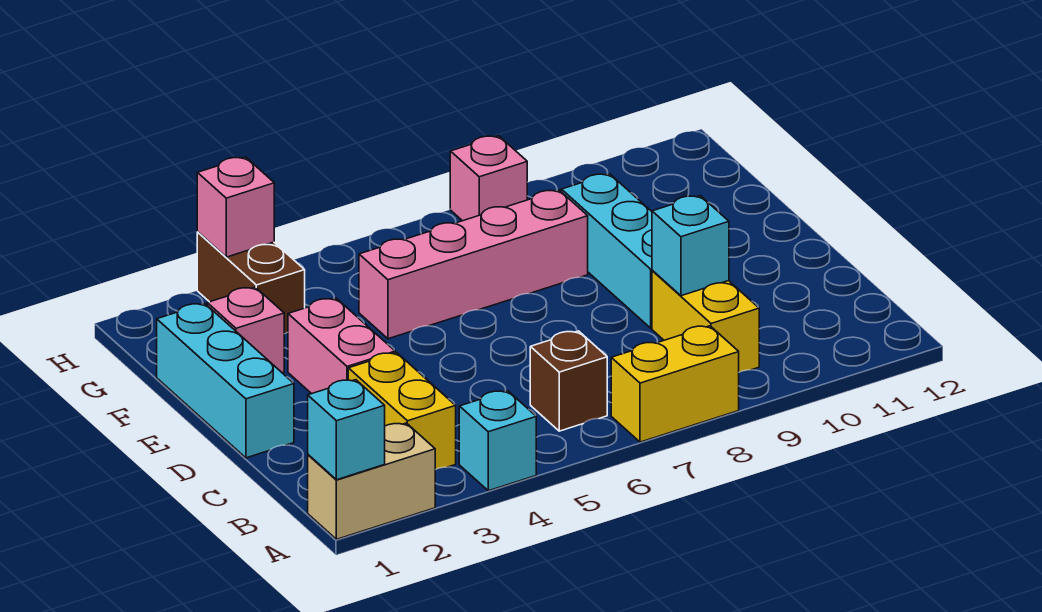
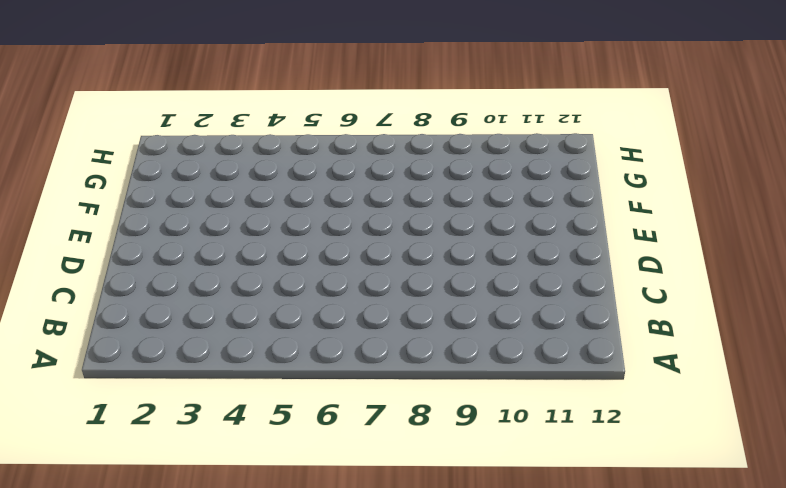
none -> tan 1x2 brick [308,423,435,539]
none -> cyan 1x1 brick [459,391,536,491]
none -> yellow 1x2 brick [611,326,739,442]

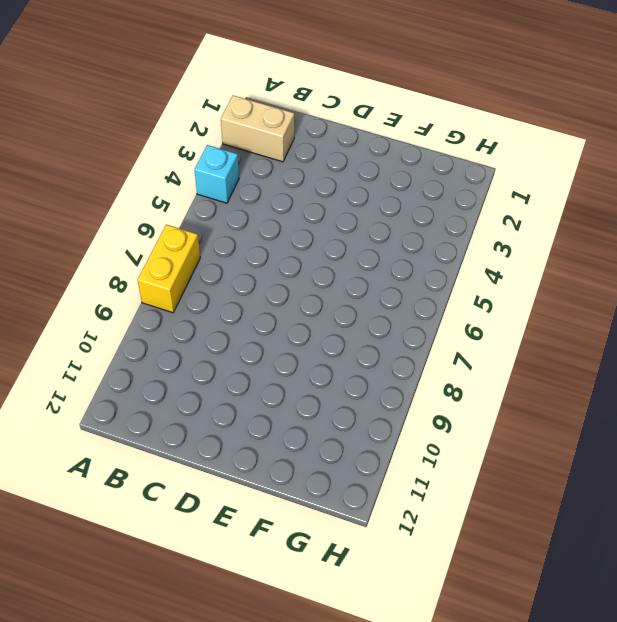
tan 1x2 brick [221,95,294,162] -> tan 1x2 brick turned to [308,423,435,539]
none -> yellow 1x2 brick [348,353,456,470]
none -> brown 1x1 brick [530,331,607,431]
none -> yellow 1x2 brick [652,270,759,372]

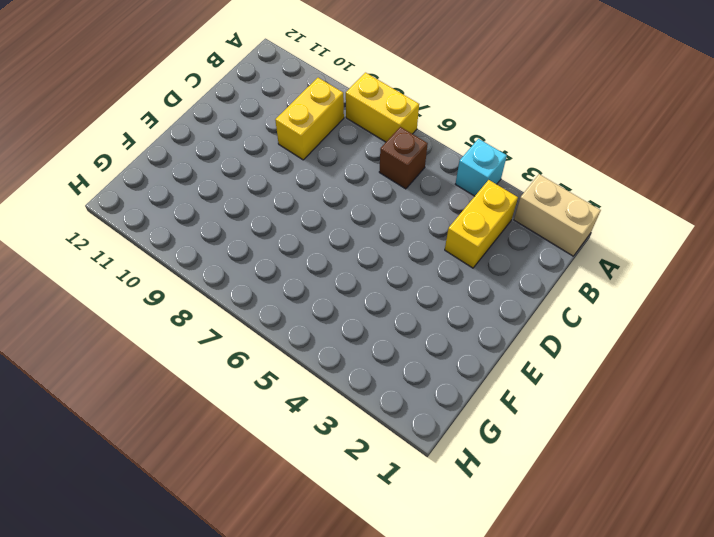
none -> cyan 1x3 brick [157,303,294,458]
none -> pink 1x2 brick [288,298,395,394]
none -> cyan 1x3 brick [561,174,652,328]

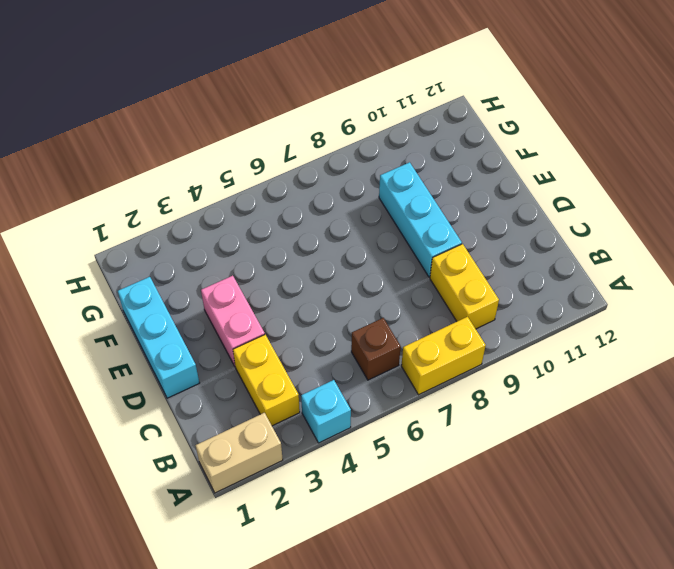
none -> pink 1x1 brick [207,287,284,373]
none -> pink 1x4 brick [359,190,588,339]
none -> brown 1x2 brick [197,232,305,334]

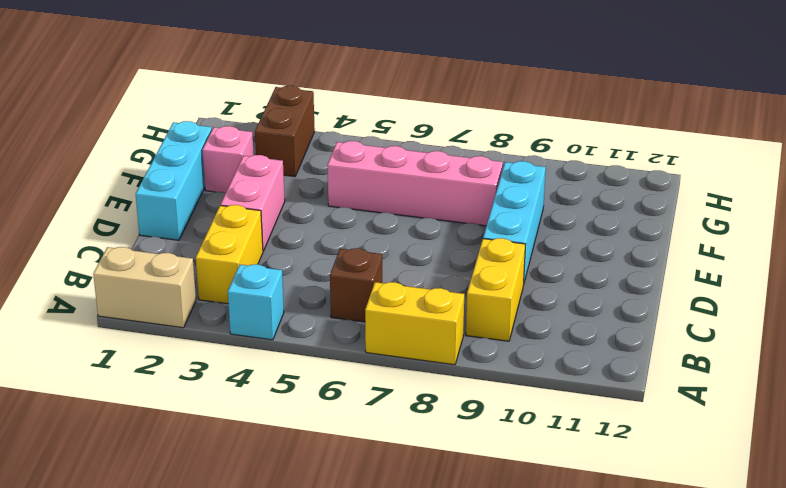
none -> pink 1x1 brick [450,136,527,221]
none -> cyan 1x1 brick [308,380,385,480]
none -> cyan 1x1 brick [652,196,729,296]

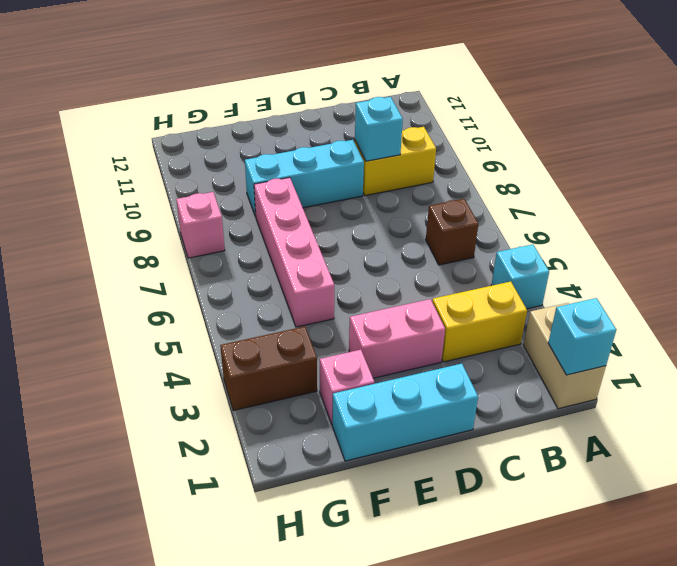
none -> yellow 1x2 brick [611,326,739,442]
none -> pink 1x1 brick [197,157,274,257]

